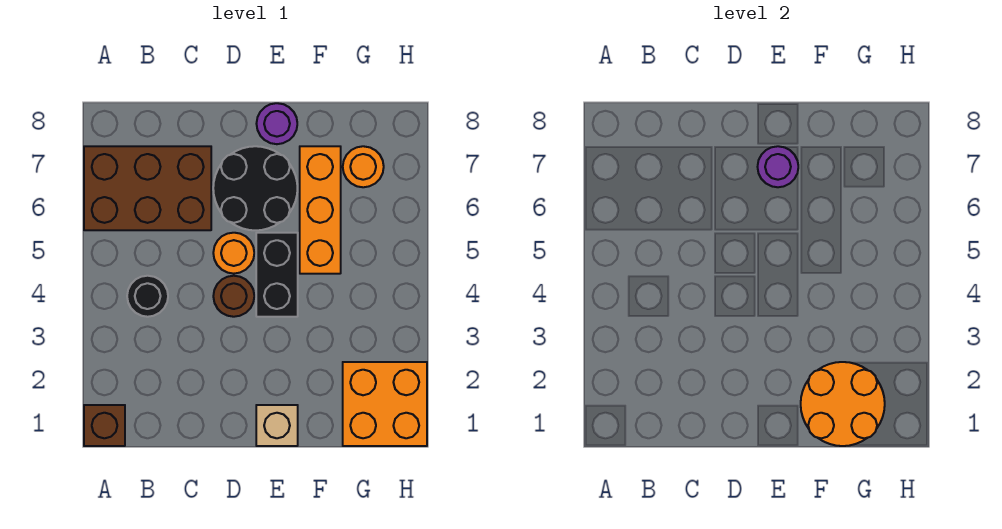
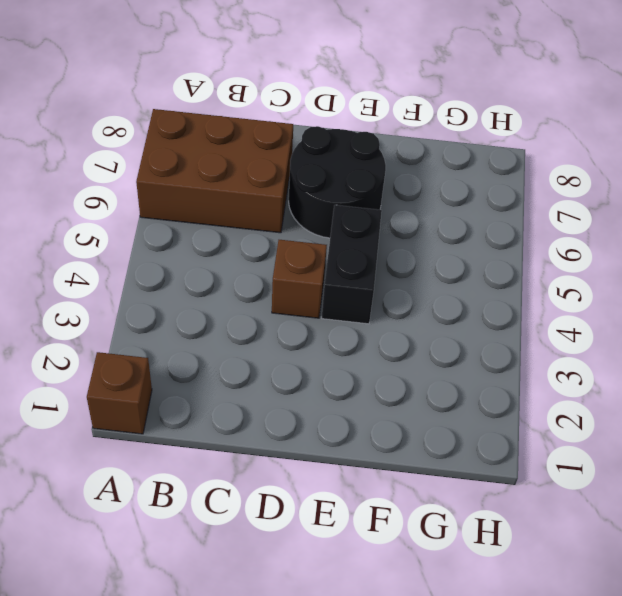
brown 1x1 brick [272,240,327,318] -> brown 1x1 round brick [213,276,254,317]
none -> black 1x1 round brick [127,276,168,317]
none -> orange 1x1 round brick [213,233,254,274]
none -> tan 1x1 brick [256,405,298,446]

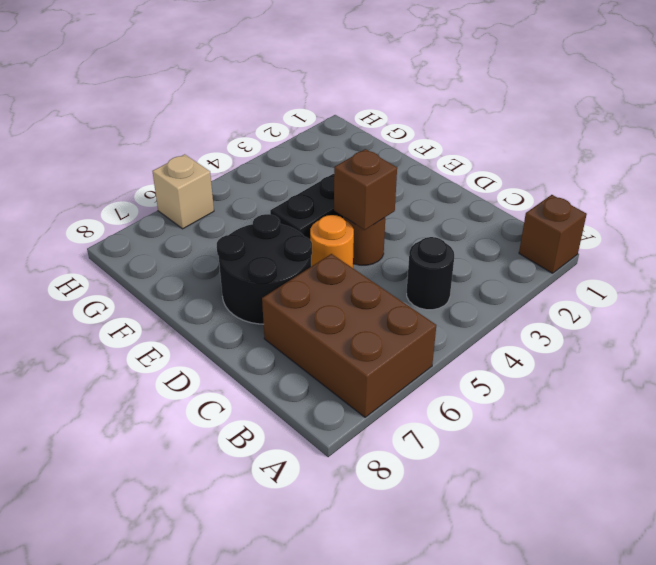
brown 1x1 brick [334,149,397,230] -> none
tan 1x1 brick [152,154,214,229] -> tan 1x1 brick moved to [256,405,298,446]
none -> purple 1x1 round brick [256,103,297,144]
none -> orange 1x3 brick [300,146,341,274]
none -> orange 2x2 brick [343,362,427,446]

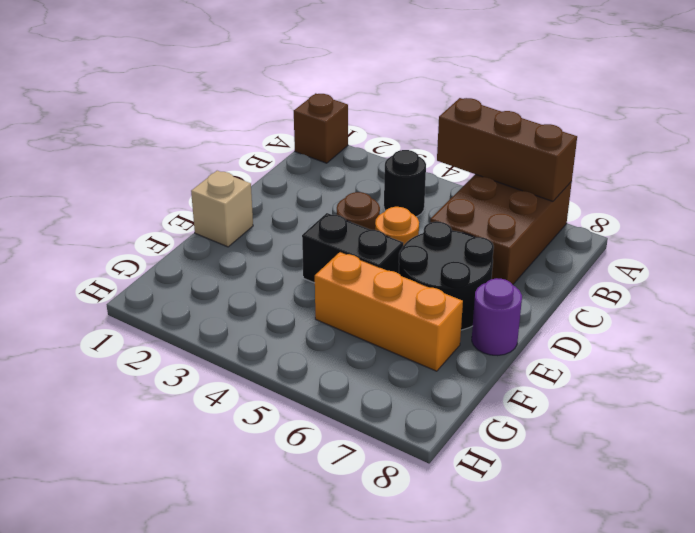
brown 1x3 brick [437,98,577,201] -> none
none -> orange 2x2 brick [343,362,427,446]
none -> orange 1x1 round brick [343,146,384,187]
none -> purple 1x1 round brick [758,146,798,187]

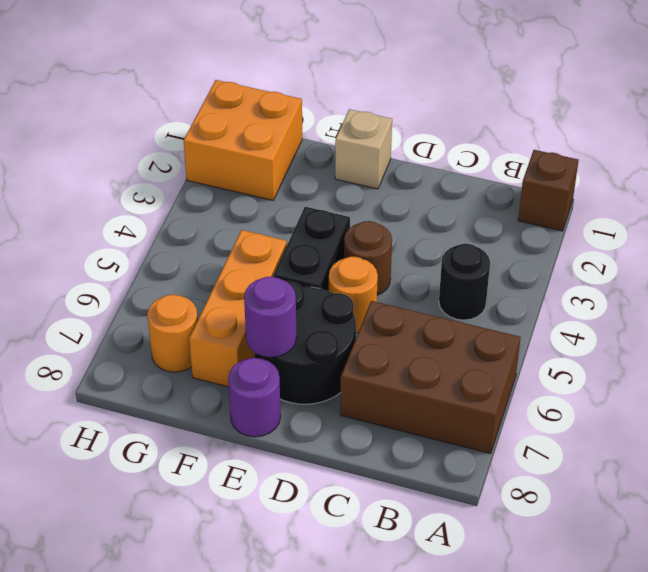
none -> orange 2x2 round brick [801,362,885,446]

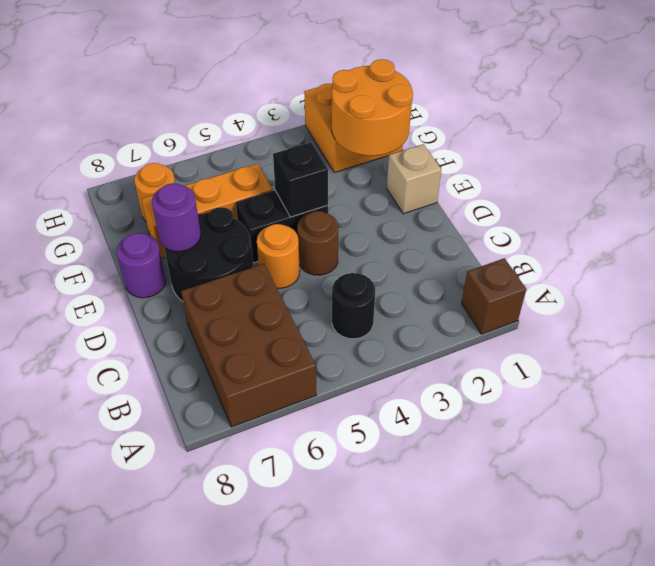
black 1x1 brick [273,142,328,217] -> none

